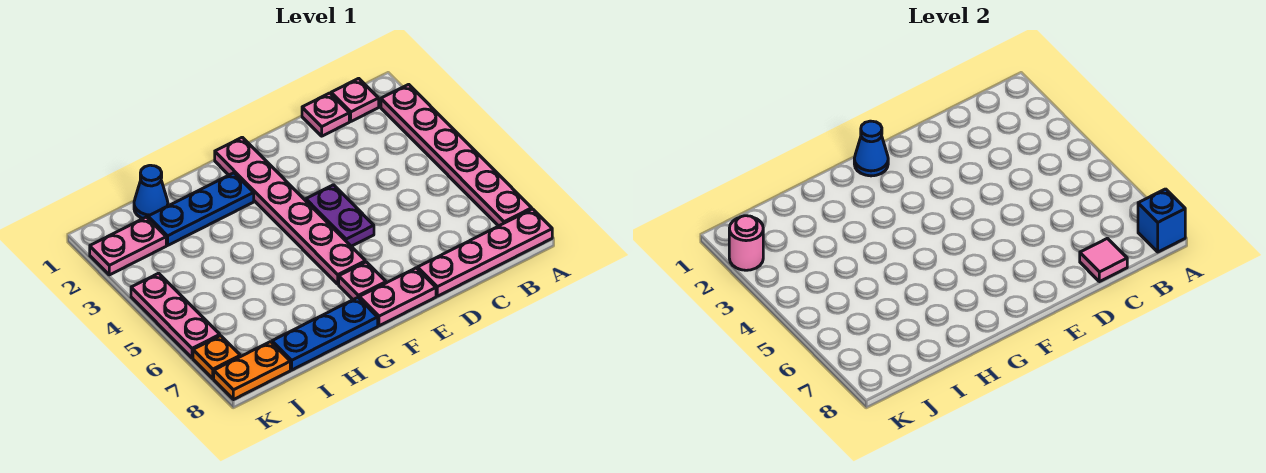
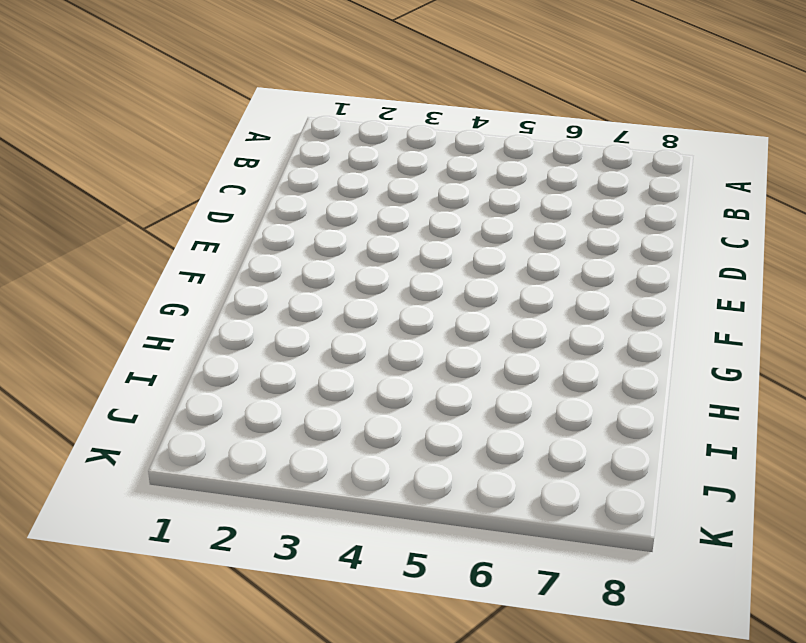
none -> pink 1x6 plate [381,84,532,226]
none -> pink 1x4 plate [418,209,552,296]
none -> pink 1x1 plate [331,78,379,121]

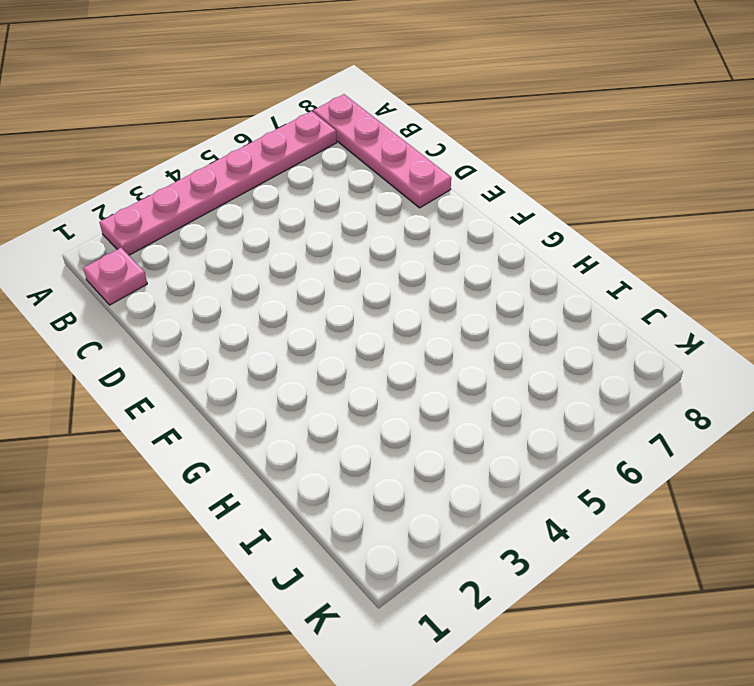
none -> pink 1x1 plate [302,93,349,136]
none -> purple 1x2 plate [306,185,374,246]
none -> pink 1x2 plate [359,268,436,326]

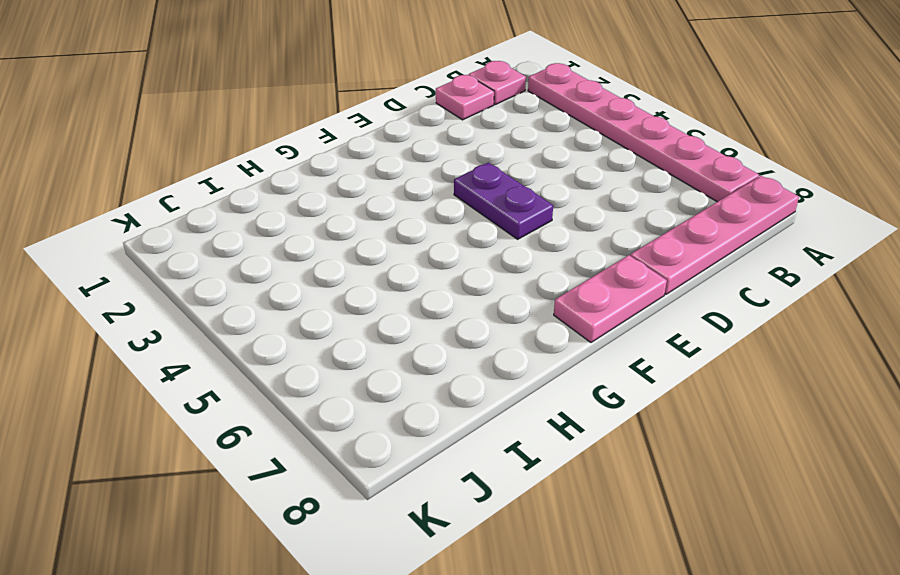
none -> pink 1x6 plate [215,137,365,284]
none -> pink 1x1 plate [339,262,386,300]
none -> blue 1x3 plate [148,173,254,245]

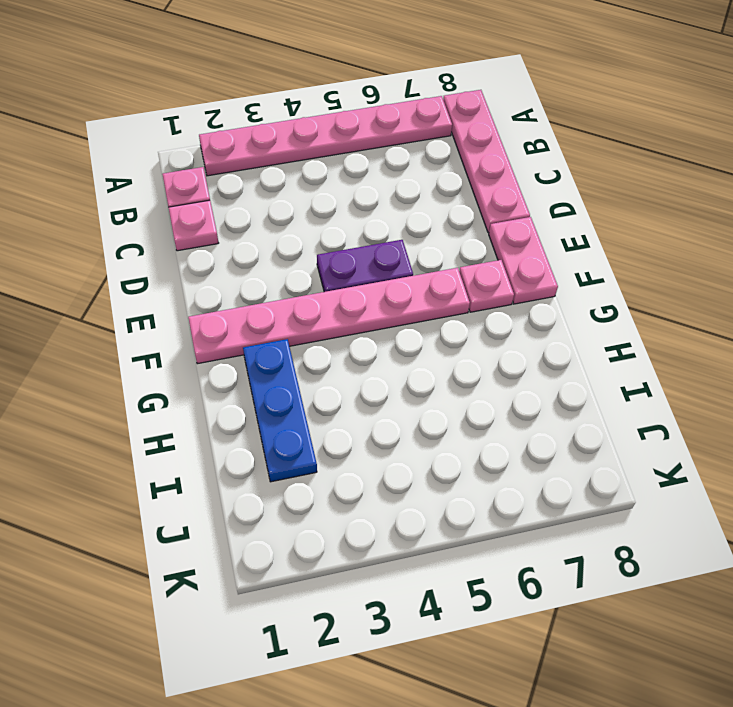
none -> blue 1x3 plate [272,298,378,370]
none -> blue 1x1 cone [134,165,168,218]
none -> pink 1x2 plate [90,217,166,275]

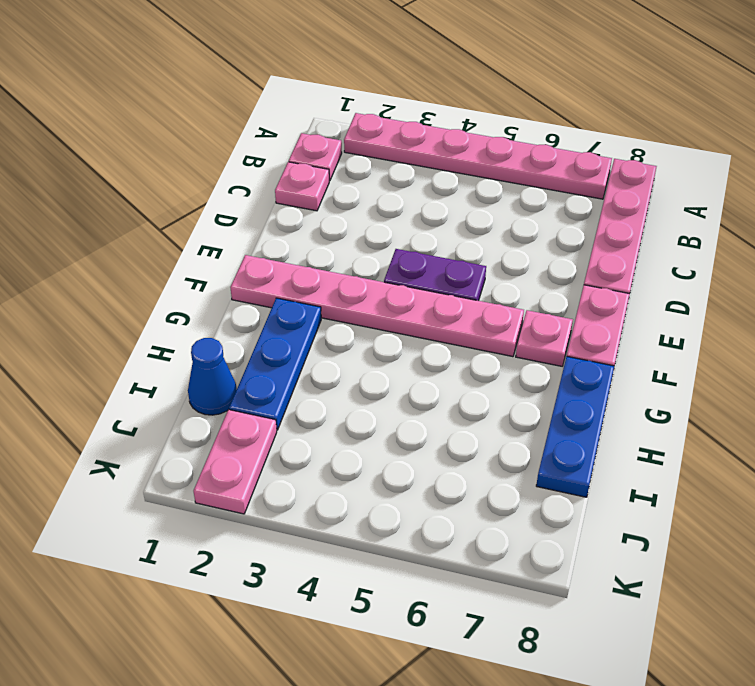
none -> orange 1x2 plate [214,342,290,400]
none -> pink 1x3 plate [131,273,220,358]
none -> orange 1x1 plate [193,336,240,379]

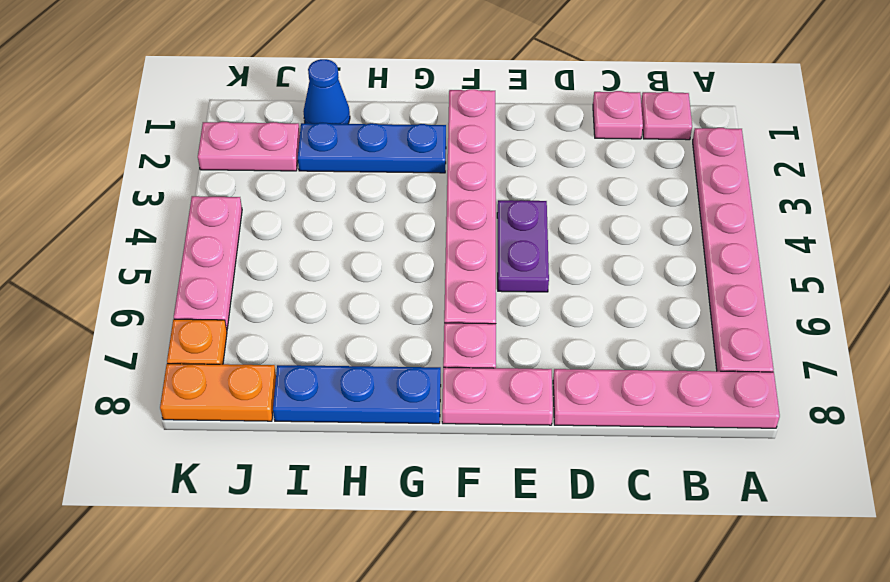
none -> blue 1x1 brick [1138,189,1185,252]
none -> pink 1x1 tile [1080,238,1127,282]
none -> blue 1x1 cone [854,121,888,176]

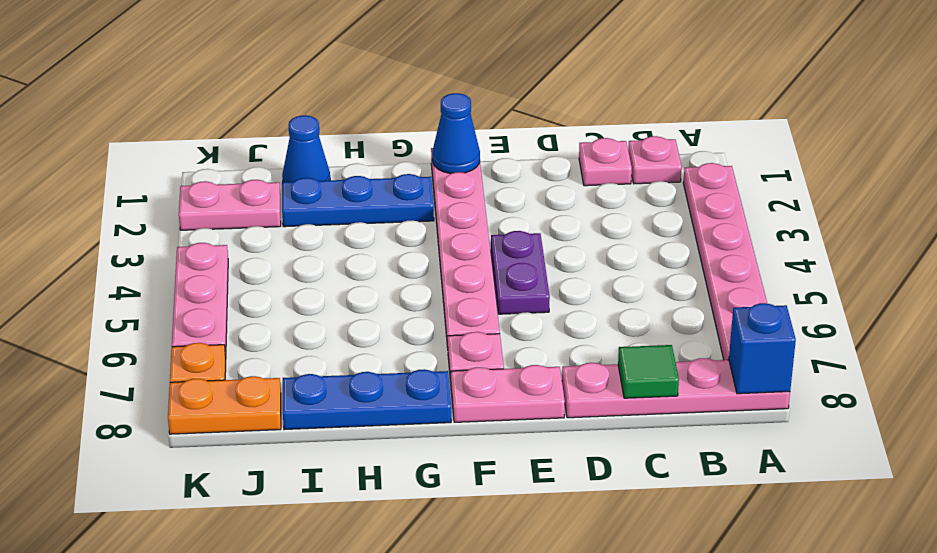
green 1x1 tile [618,345,679,398] -> pink 1x1 tile [1080,238,1127,282]
none -> pink 1x1 round brick [729,216,763,270]

